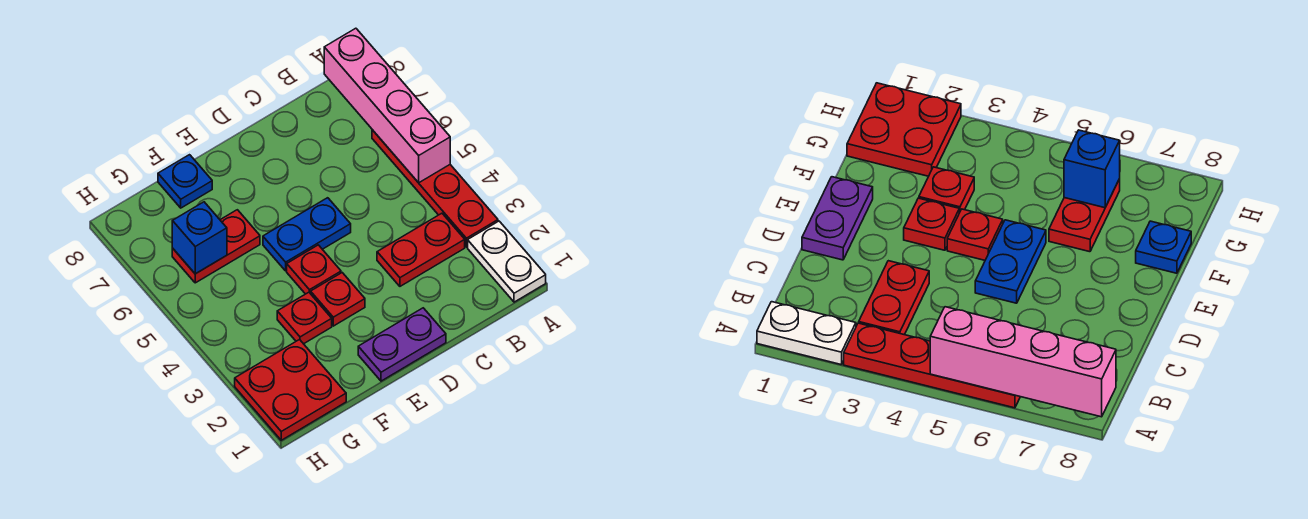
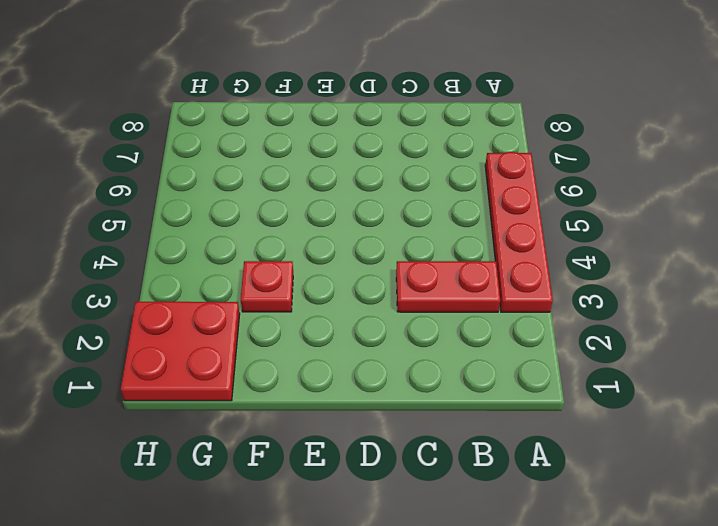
none -> white 1x2 plate [468,221,546,302]
none -> purple 1x2 plate [358,308,446,381]
none -> blue 1x2 plate [263,198,351,271]

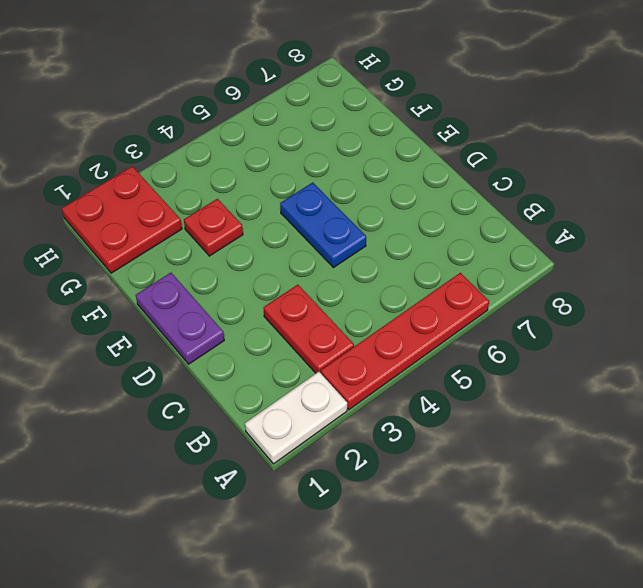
none -> red 1x1 plate [311,273,365,326]
none -> red 1x1 plate [287,245,341,294]
none -> red 1x2 plate [172,210,260,283]

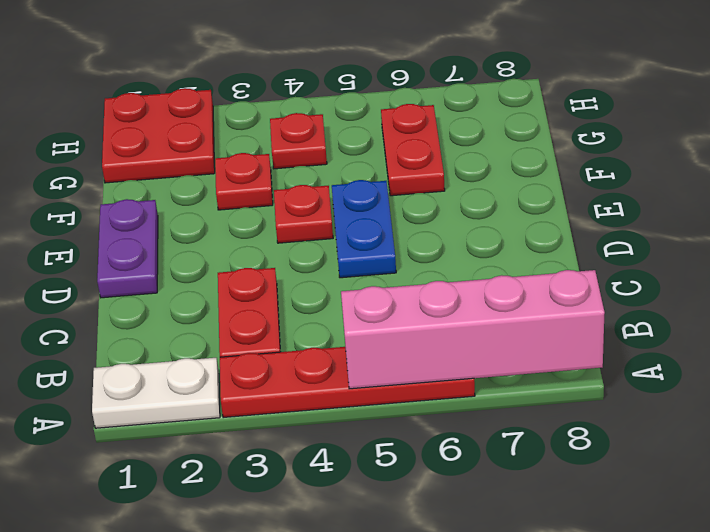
red 1x1 plate [270,113,327,169] -> red 1x1 plate moved to [311,273,365,326]
none -> blue 1x1 plate [158,155,212,208]
none -> blue 1x1 brick [172,202,227,274]

